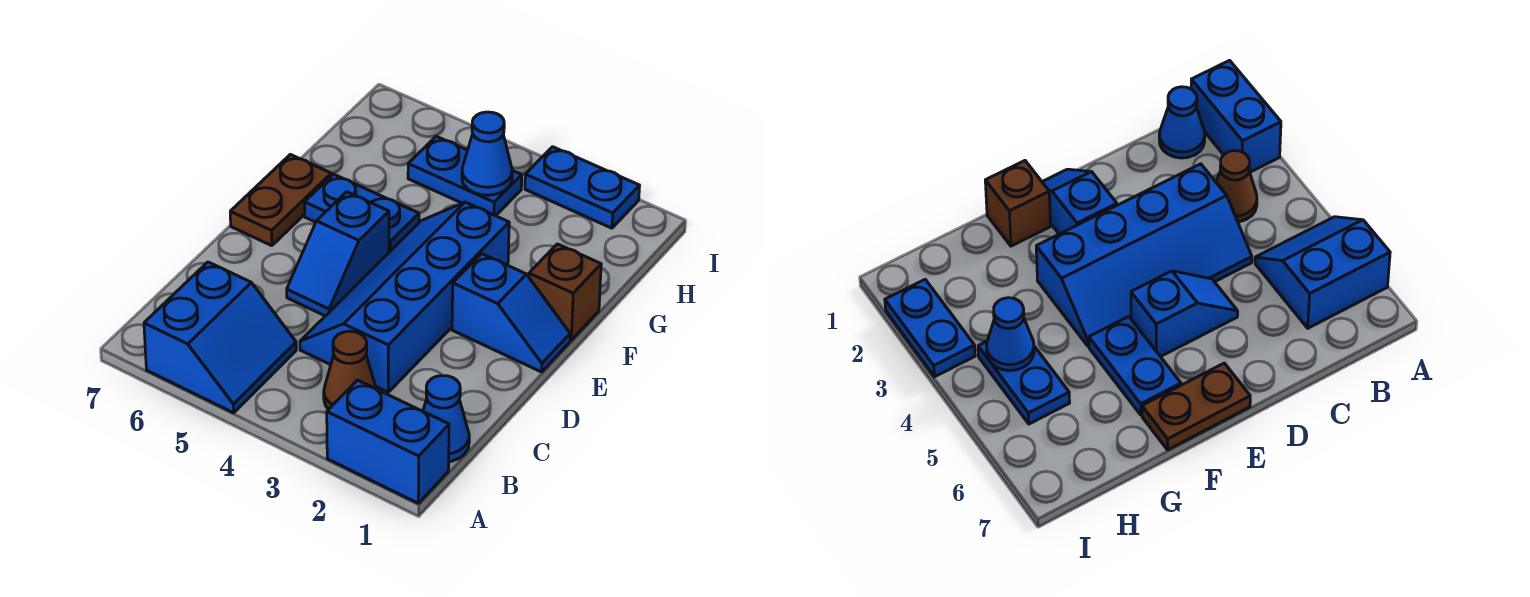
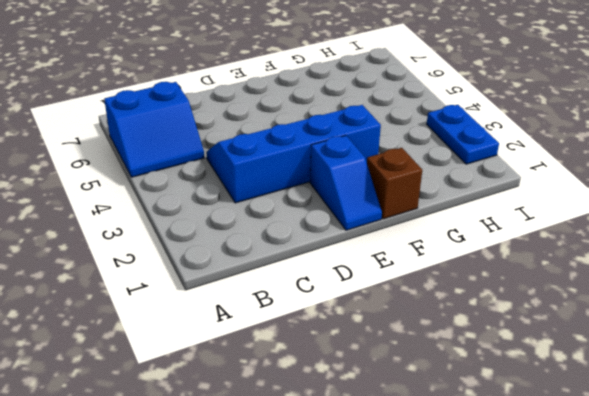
none -> blue 1x2 brick [327,380,449,503]
none -> blue 1x1 cone [423,376,469,462]
none -> brown 1x1 cone [324,331,376,409]

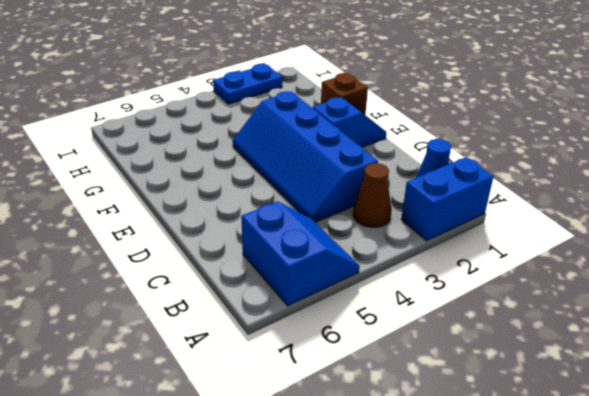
none -> blue 1x2 slope [287,192,389,316]
none -> brown 1x2 plate [230,154,331,246]
none -> blue 1x2 plate [305,174,419,252]

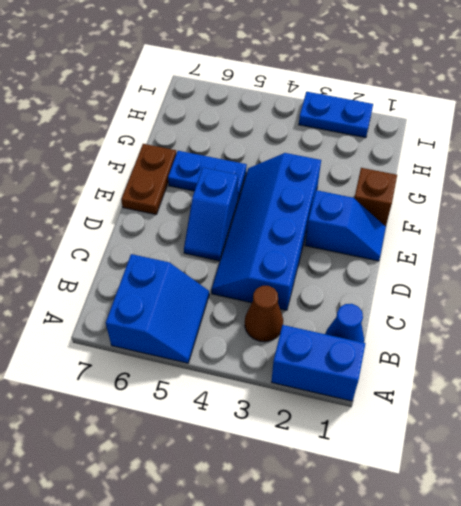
none -> blue 1x2 plate [408,136,522,216]
none -> blue 1x1 cone [462,112,512,195]

